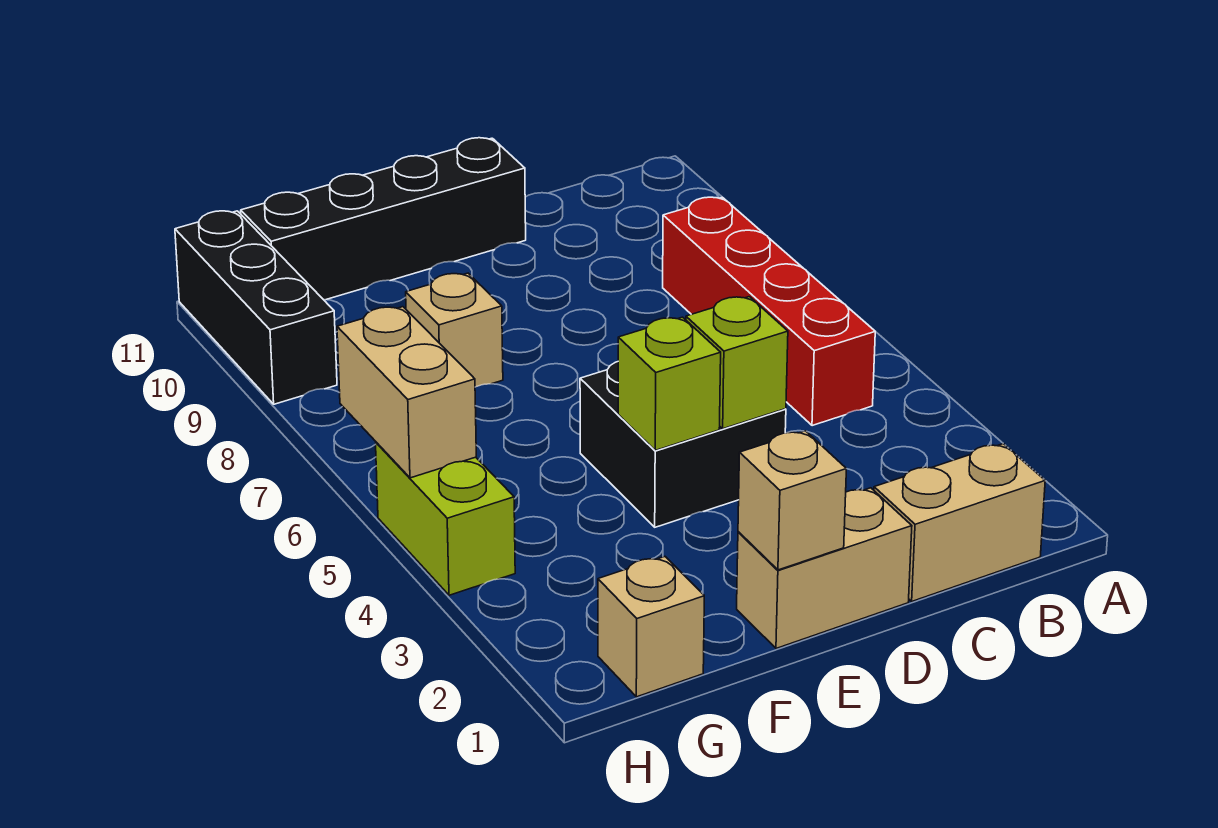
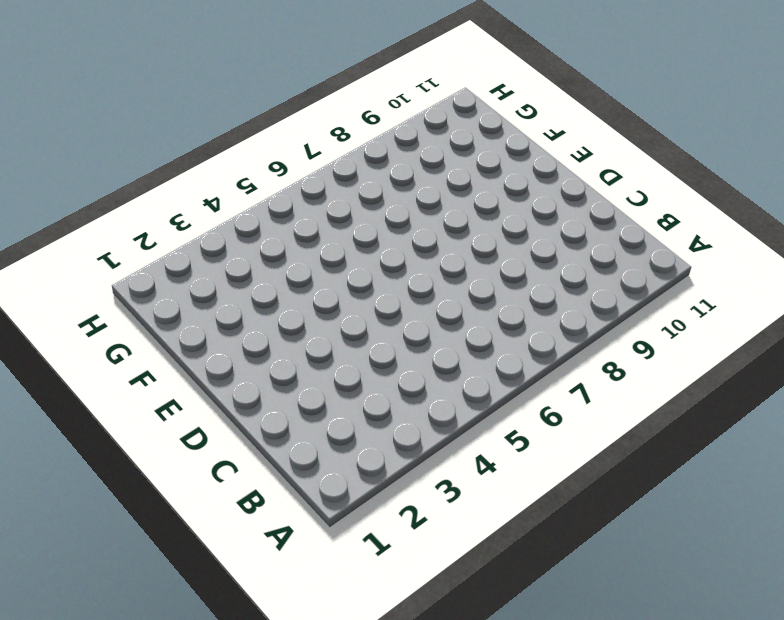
none -> tan 1x2 brick [874,444,1045,601]
none -> red 1x4 brick [663,197,875,426]
none -> tan 1x2 brick [737,488,912,648]

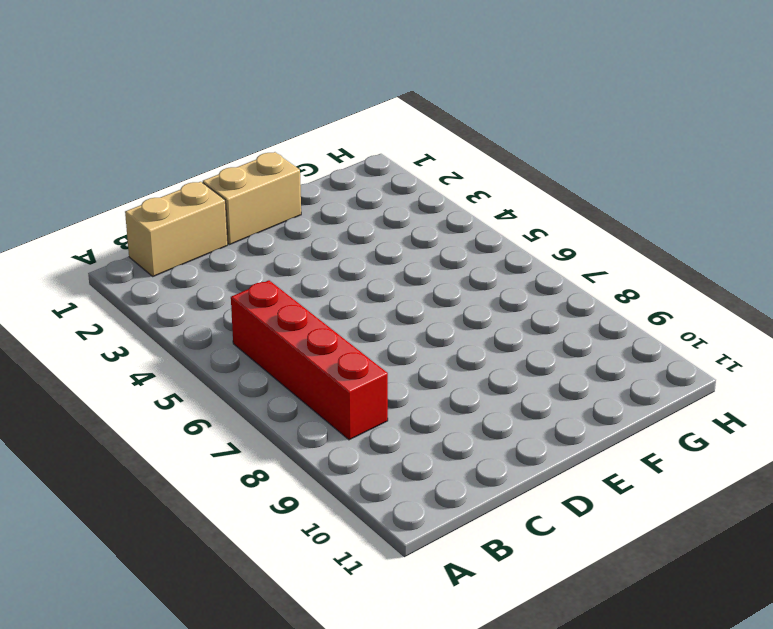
none -> black 2x2 brick [580,362,786,527]
none -> black 1x4 brick [241,138,526,300]
none -> tan 1x1 brick [406,273,503,387]

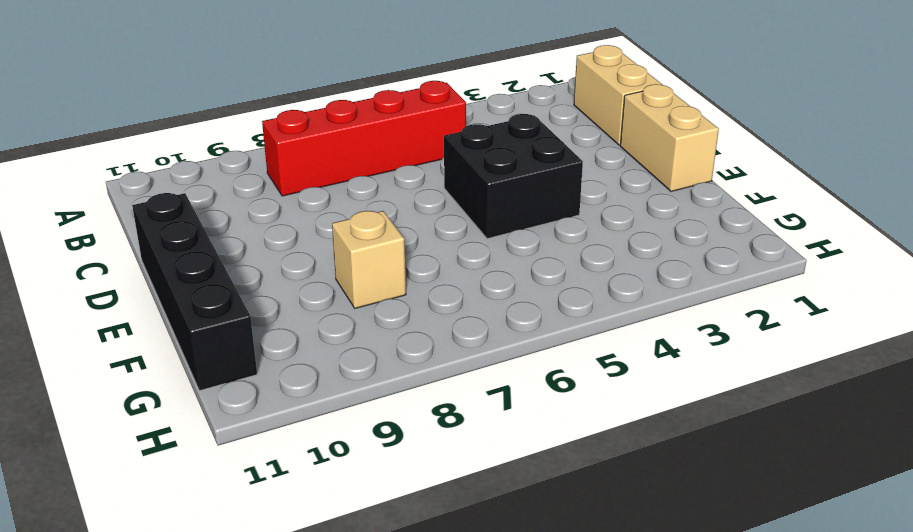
none -> tan 1x1 brick [598,557,704,697]
none -> lime 1x2 brick [376,442,515,595]
none -> black 1x3 brick [175,211,337,404]

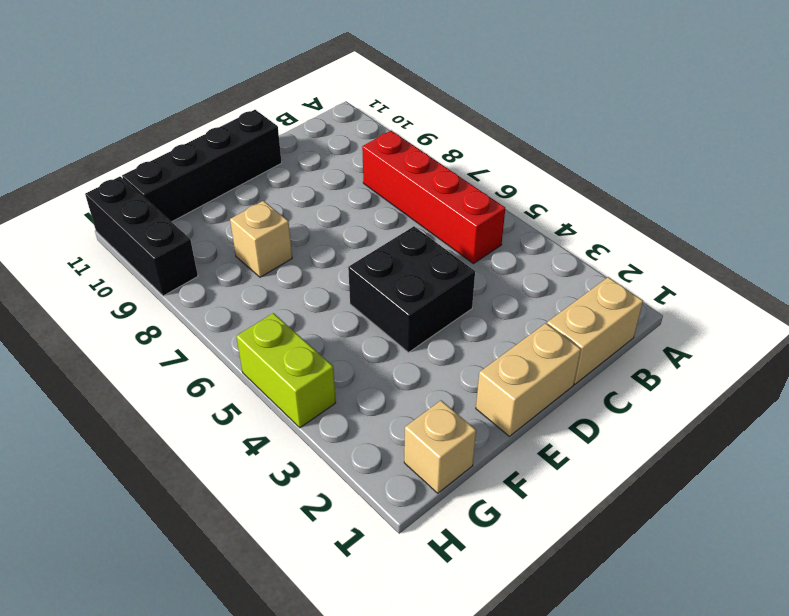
none -> lime 1x1 brick [686,297,788,429]
none -> tan 1x1 brick [738,431,846,570]
none -> lime 1x1 brick [618,317,721,450]

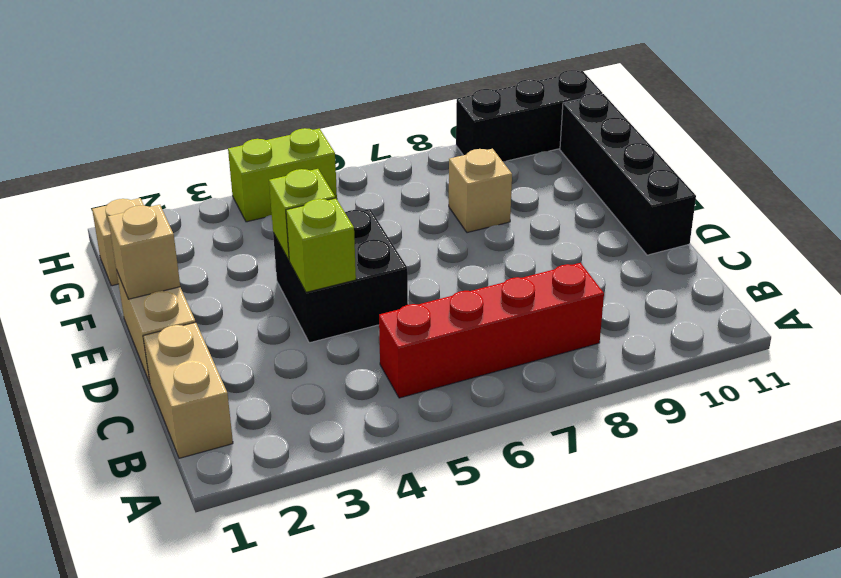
none -> tan 1x2 brick [337,307,476,478]

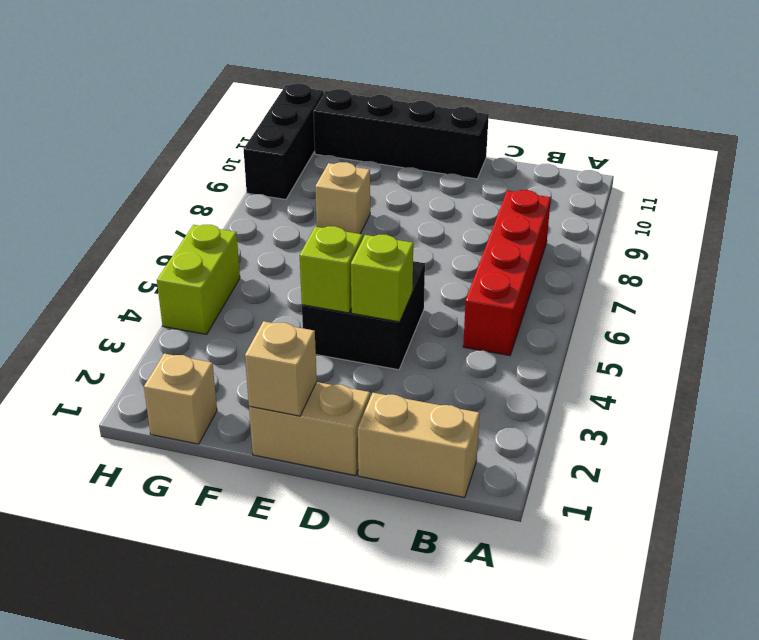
none -> tan 1x2 brick [337,307,476,478]

